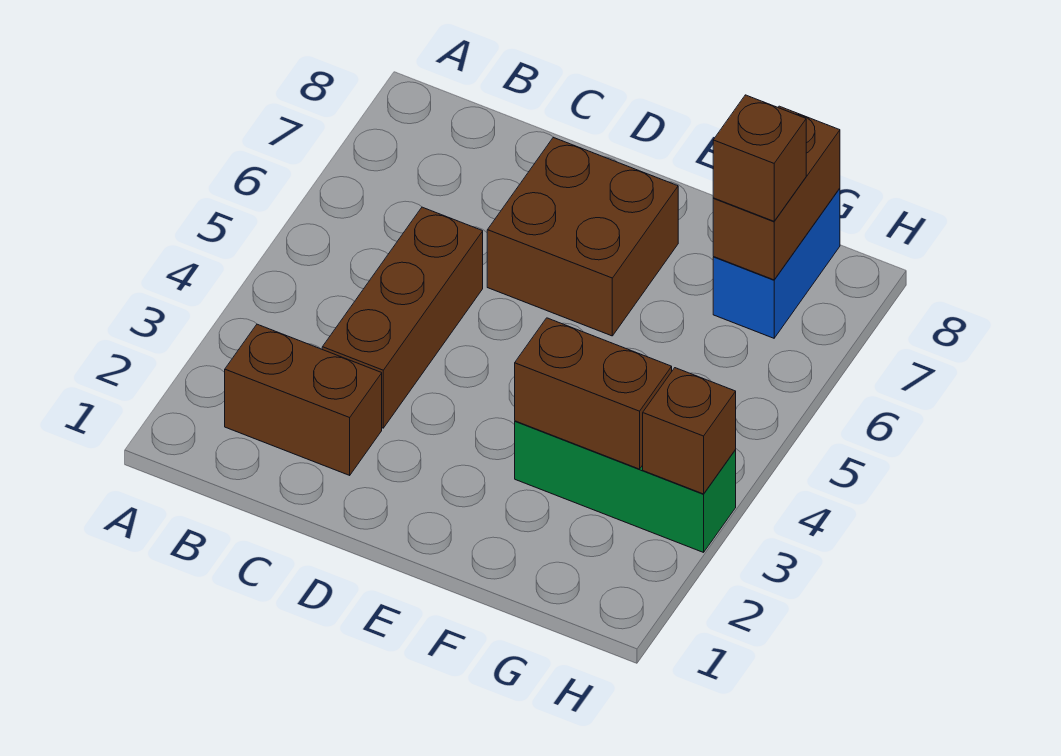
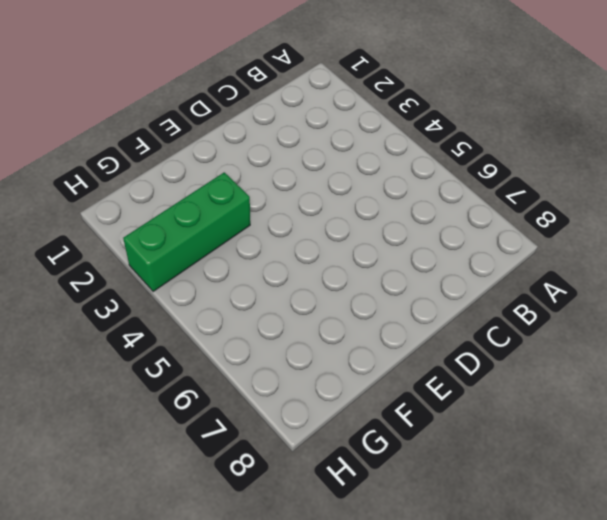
none -> brown 1x2 brick [225,324,382,475]
none -> brown 1x3 brick [322,207,483,428]

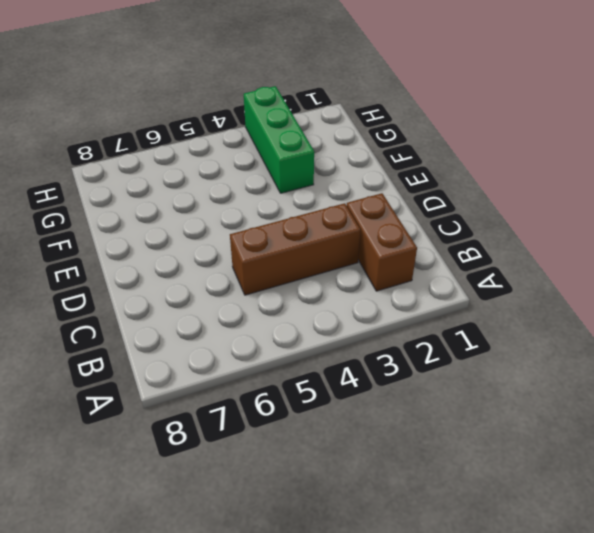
none -> brown 2x2 brick [487,137,678,336]
none -> blue 1x2 brick [713,188,840,338]

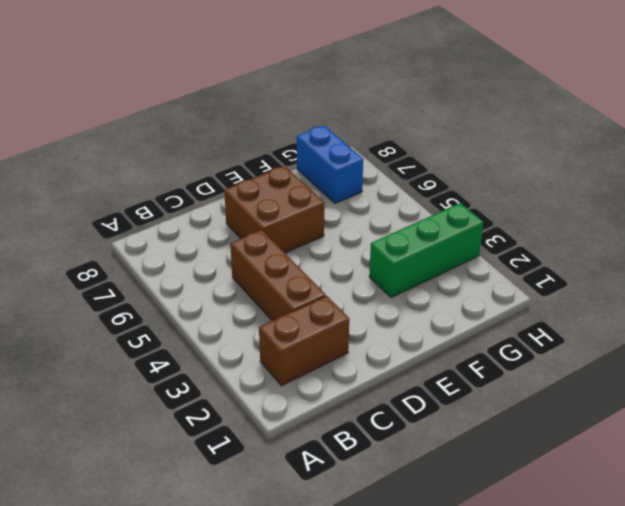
none -> brown 1x2 brick [515,318,672,469]
none -> brown 1x2 brick [713,106,840,280]

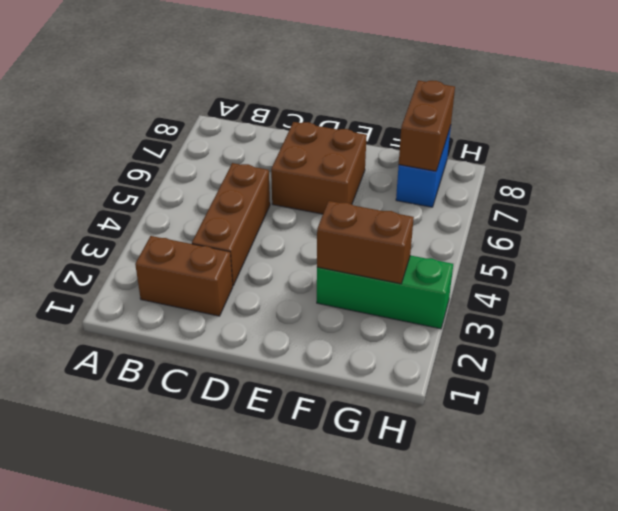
none -> brown 1x1 brick [643,368,736,494]
none -> brown 1x1 brick [713,95,806,221]

